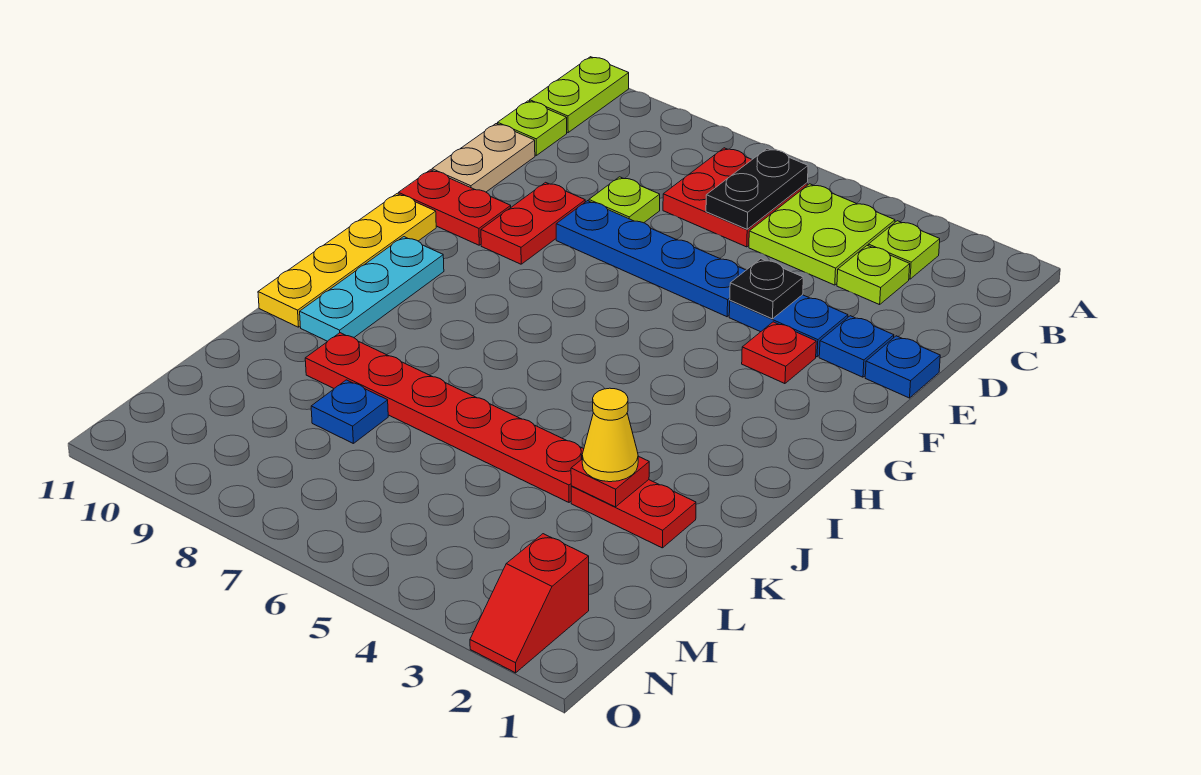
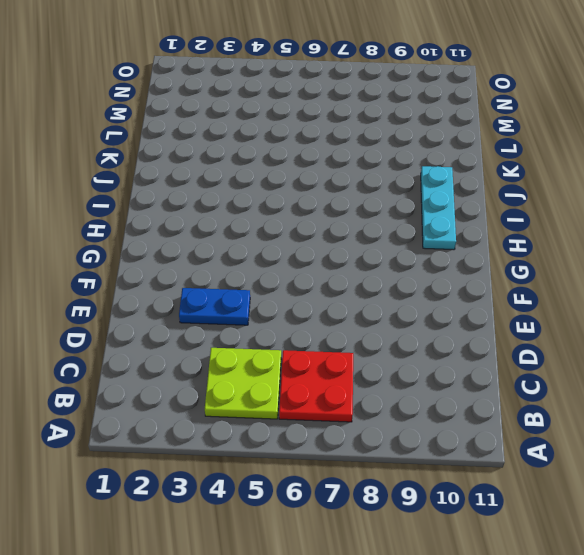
none -> lime 1x2 plate [530,57,629,132]
none -> lime 1x1 plate [868,221,940,279]
none -> lime 1x1 plate [837,246,910,305]

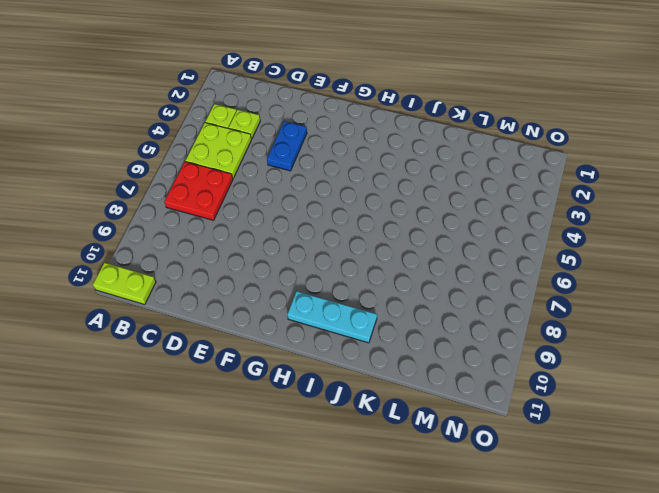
none -> lime 1x1 plate [498,101,567,155]
none -> lime 1x1 plate [589,177,660,223]
none -> tan 1x2 plate [432,124,535,192]

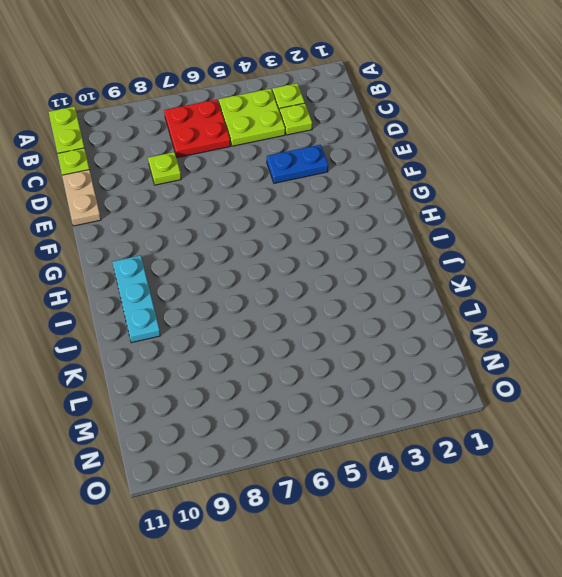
none -> blue 1x1 plate [865,336,940,398]
none -> blue 1x1 plate [819,316,894,377]
none -> blue 1x4 plate [556,201,746,317]

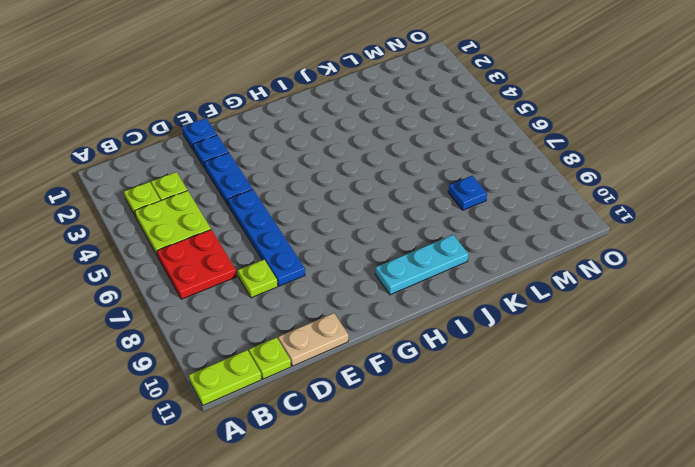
none -> red 1x2 plate [481,182,585,264]
none -> red 1x1 plate [742,322,816,384]
none -> red 1x2 plate [398,170,511,245]

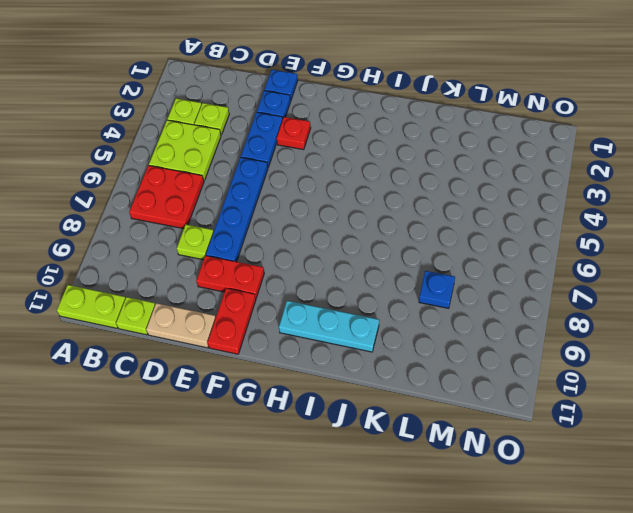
none -> yellow 1x4 plate [258,194,436,327]
none -> red 1x2 plate [571,480,696,548]
none -> red 1x6 plate [305,333,584,502]

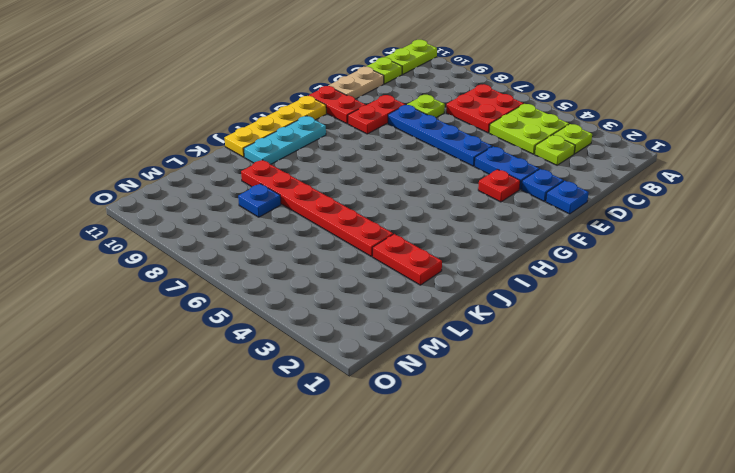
none -> red 1x2 slope [470,534,589,673]
none -> black 1x2 plate [706,148,808,229]
none -> black 1x1 plate [730,259,803,319]

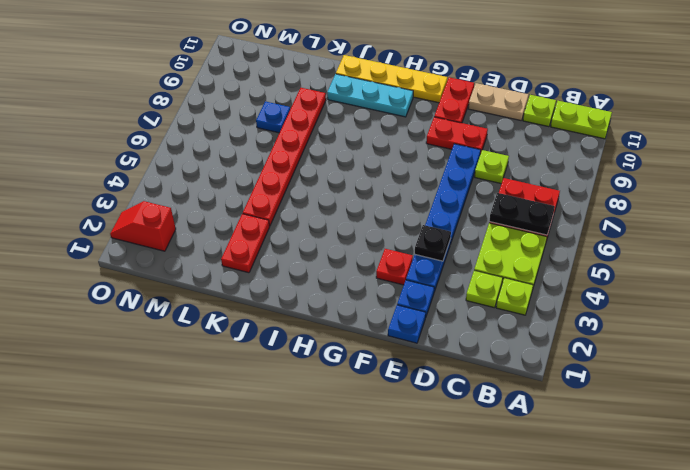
none -> red 1x1 plate [571,456,649,507]
none -> yellow 1x1 cone [582,388,638,482]

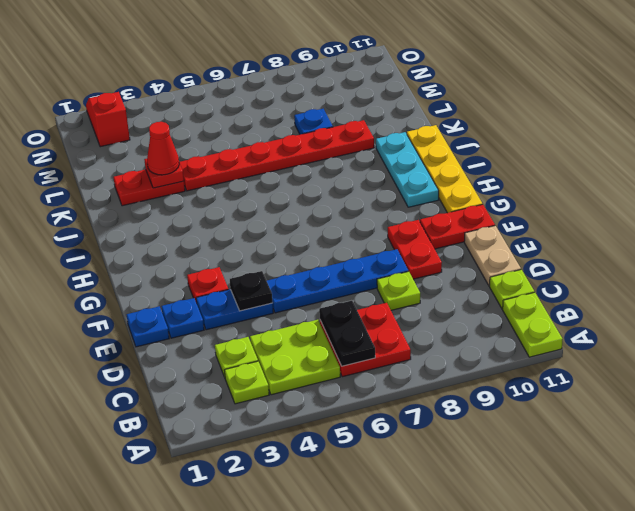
red 1x1 cone [147,122,179,175] -> yellow 1x1 cone [582,388,638,482]

